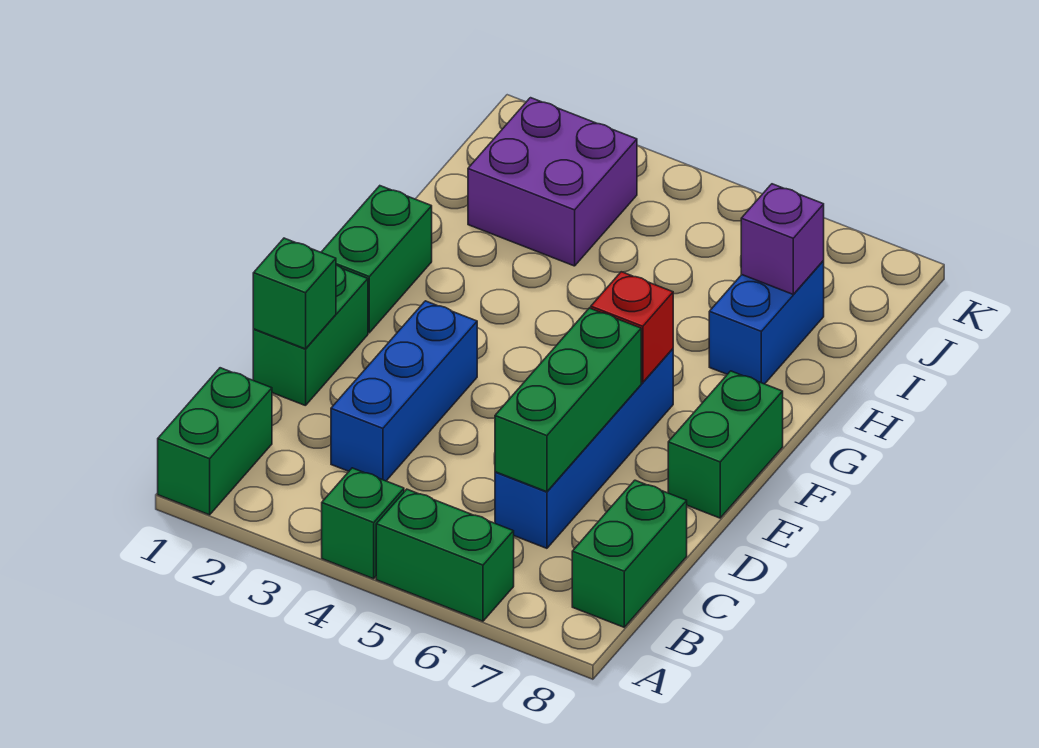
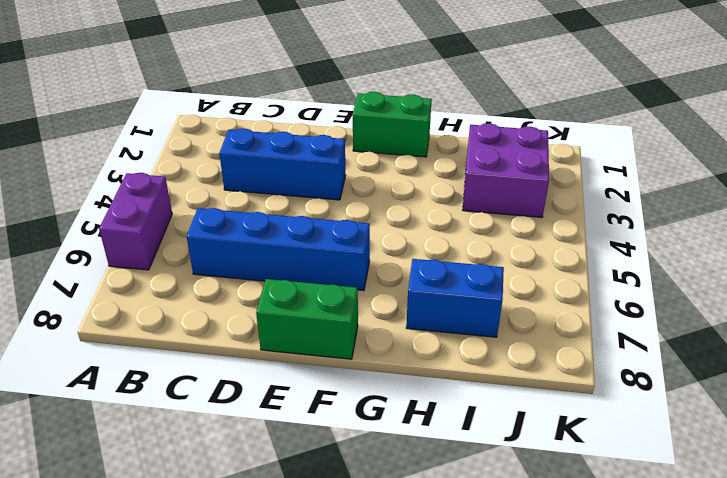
purple 1x2 brick [99,173,172,270] -> green 1x2 brick [376,489,514,621]
none -> green 1x2 brick [158,368,272,515]
none -> green 1x1 brick [322,468,404,579]
none -> green 1x2 brick [572,480,687,627]

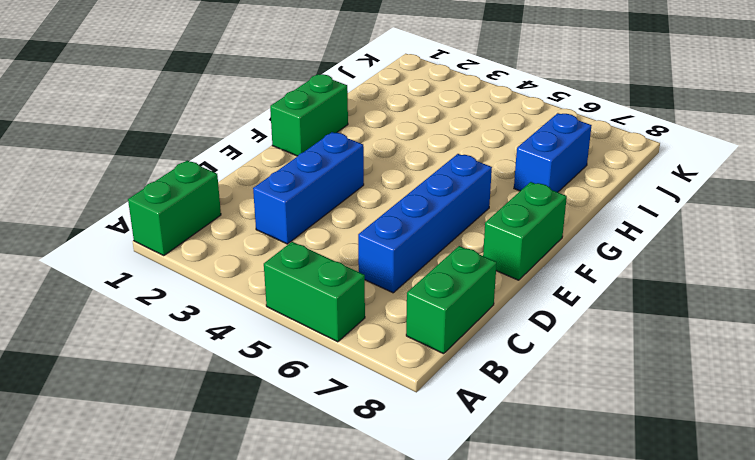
none -> green 1x1 brick [322,468,404,579]
none -> green 1x2 brick [253,265,368,406]
none -> purple 2x2 brick [468,98,637,266]

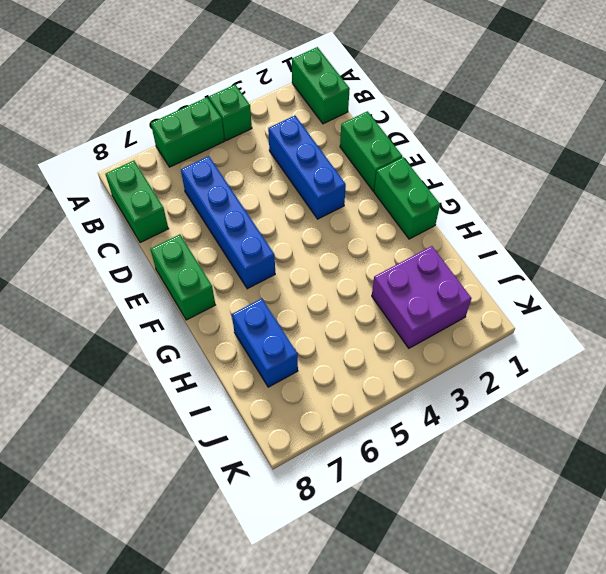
none -> green 1x3 brick [495,308,641,492]
none -> green 1x1 brick [253,238,336,349]
none -> red 1x1 brick [591,272,673,383]

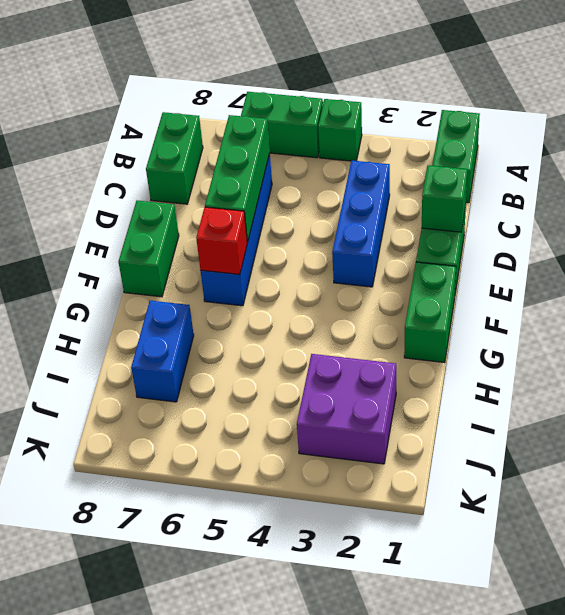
none -> purple 1x1 brick [741,184,824,294]

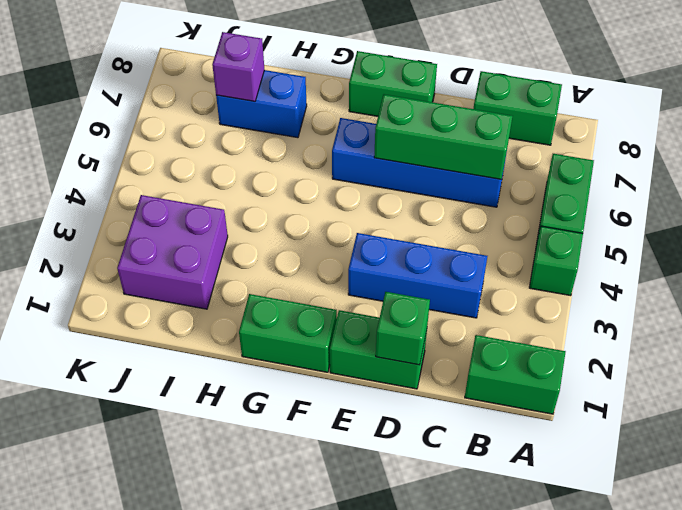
none -> red 1x1 brick [591,272,673,383]

